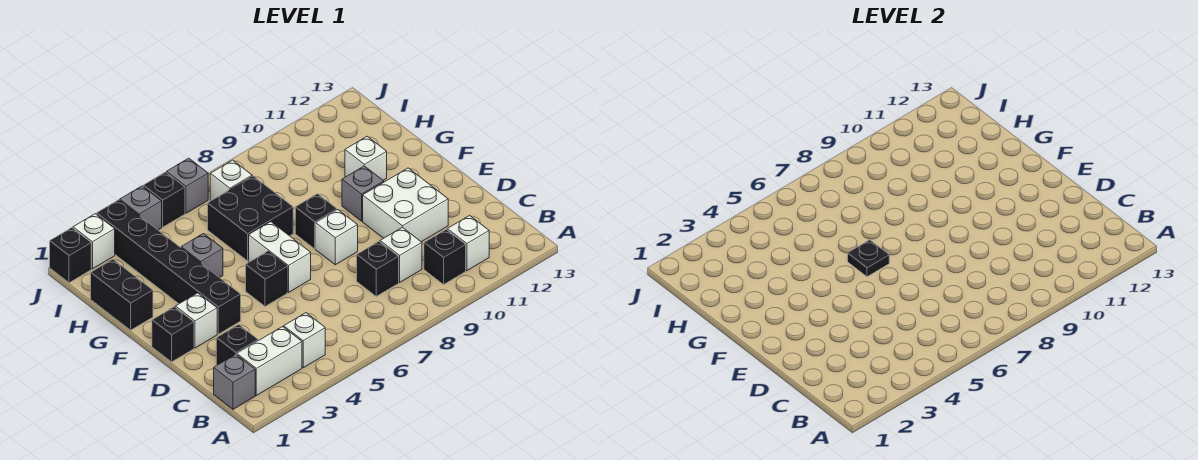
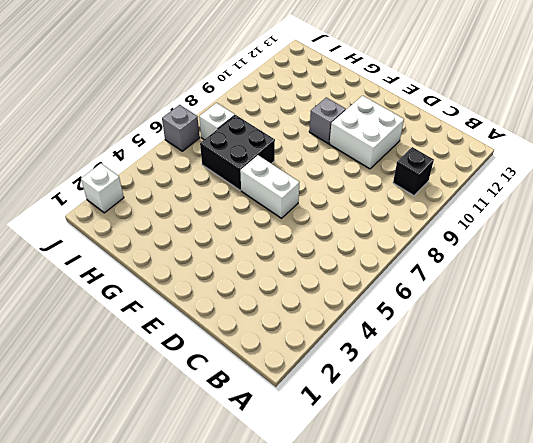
none -> grey 1x1 brick [214,354,255,409]
none -> white 1x2 brick [237,327,302,396]
none -> white 1x1 brick [284,313,325,368]

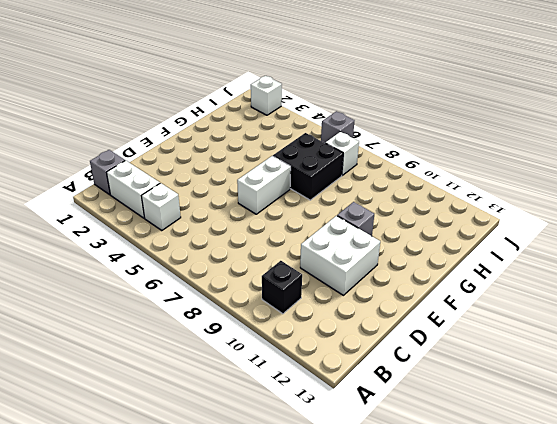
none -> white 1x1 brick [447,216,489,271]
none -> black 1x1 brick [216,325,258,365]
none -> black 1x1 brick [357,241,399,296]

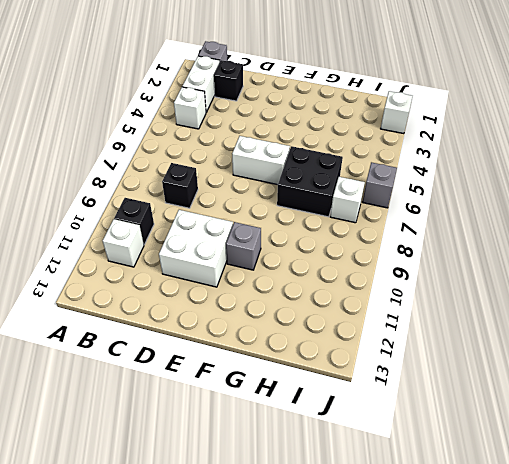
none -> white 1x1 brick [380,227,422,282]
none -> black 1x1 brick [152,307,194,362]
none -> white 1x1 brick [175,293,217,348]

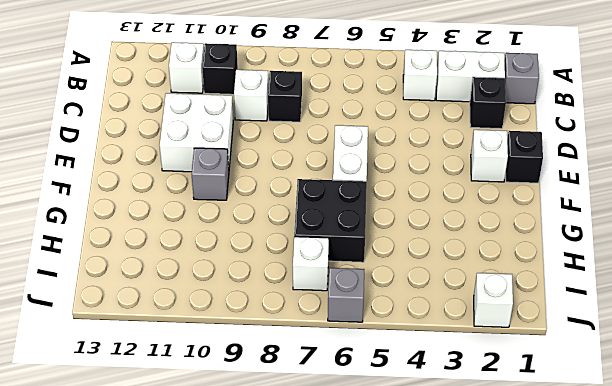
none -> black 1x6 brick [96,200,241,334]
none -> black 1x1 brick [246,251,287,306]
none -> white 1x1 brick [316,210,358,265]

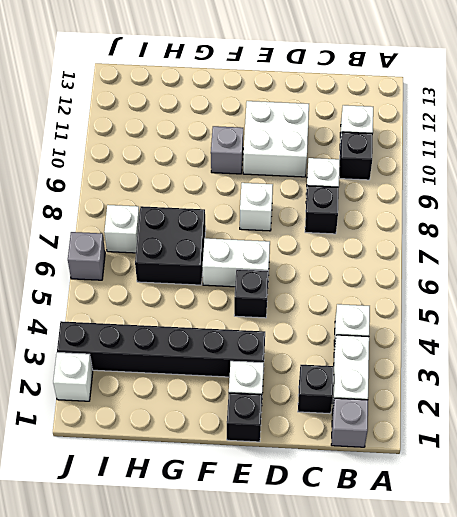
none -> black 1x1 brick [295,194,337,249]
none -> black 1x2 brick [91,259,153,330]
none -> grey 1x1 brick [181,234,223,278]

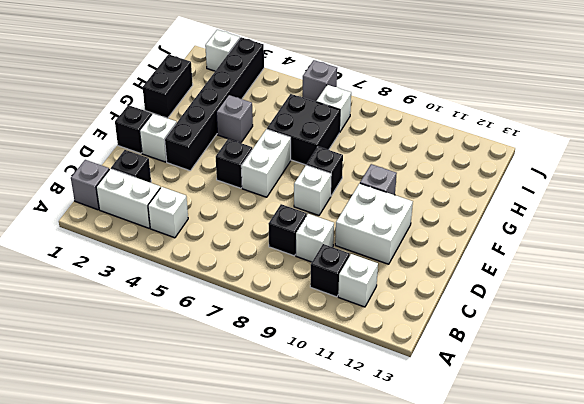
none -> white 1x1 brick [345,136,387,180]
none -> black 1x1 brick [50,228,91,283]
none -> grey 1x1 brick [120,186,162,230]

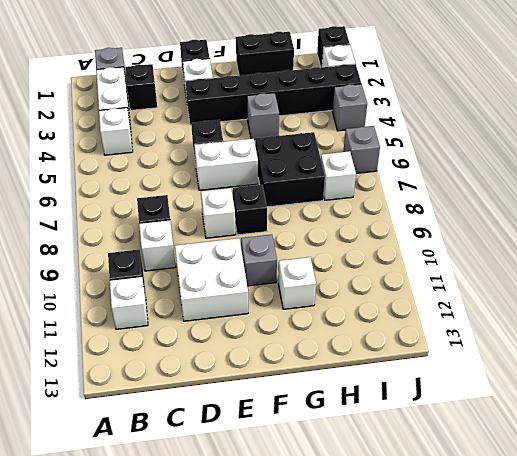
none -> black 1x1 brick [143,172,185,227]
none -> black 1x1 plate [848,240,889,277]

